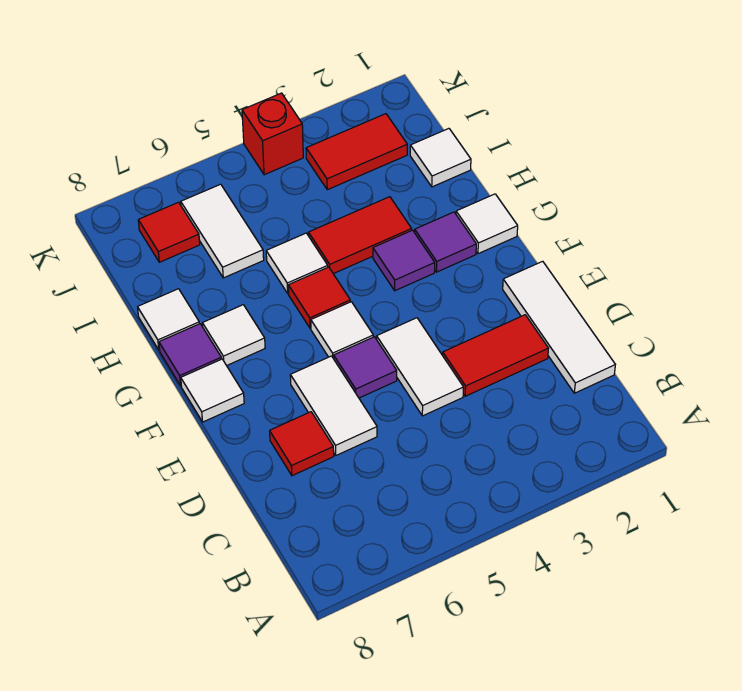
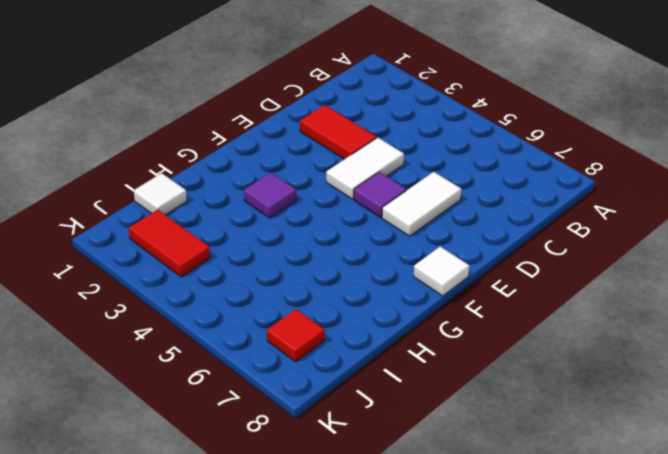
none -> white 1x3 tile [503,261,615,393]
none -> red 1x1 tile [270,412,334,476]
none -> white 1x1 tile [311,302,373,359]

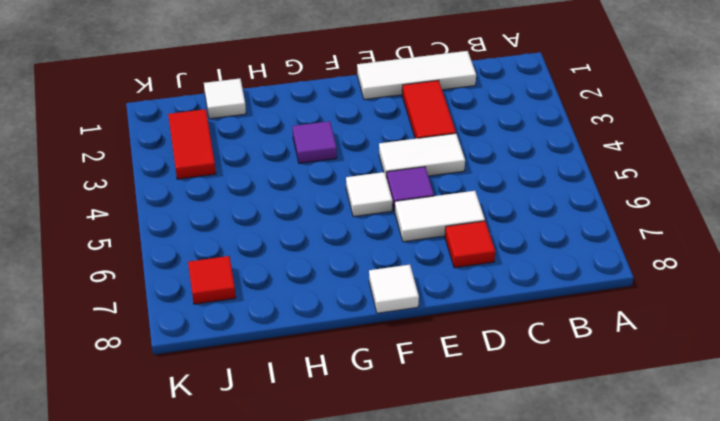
none -> white 1x1 tile [456,194,518,254]
none -> purple 1x1 tile [415,212,476,272]
none -> red 1x1 tile [288,267,350,328]

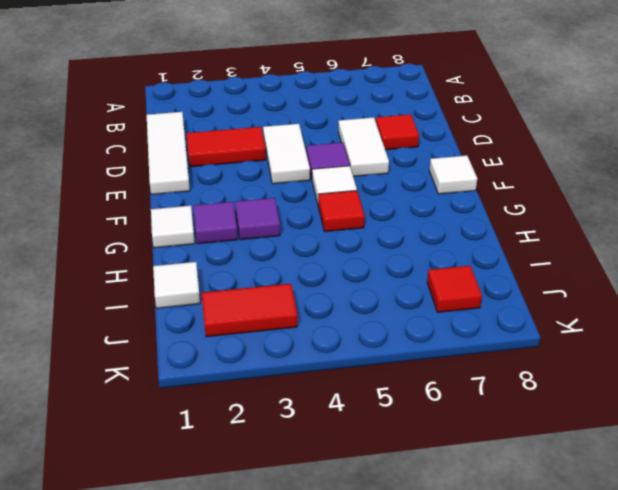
none -> white 1x1 tile [202,305,265,366]
none -> purple 1x1 tile [159,324,221,386]
none -> red 1x2 tile [308,197,412,274]

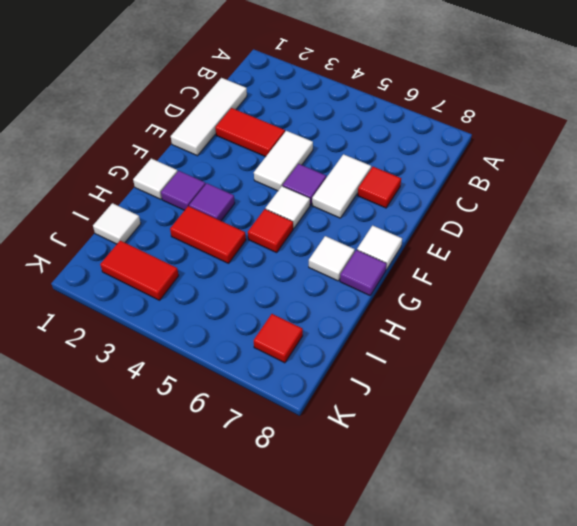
none -> white 1x1 tile [266,233,328,293]
none -> white 1x1 tile [138,289,199,350]
none -> white 1x2 tile [181,184,264,278]

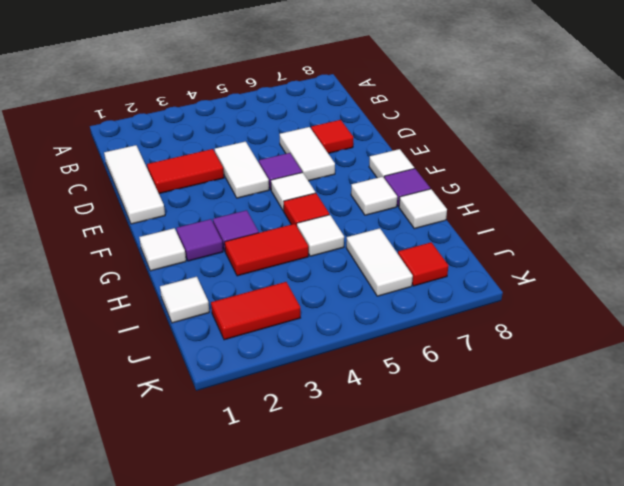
none -> red 1x1 brick [242,93,303,175]

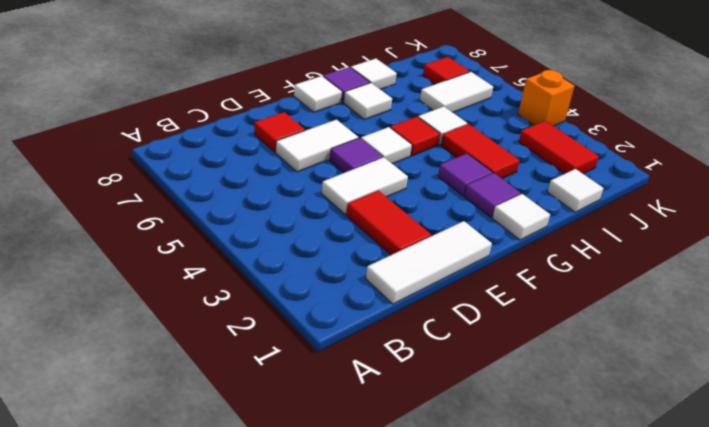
orange 1x1 brick [518,70,574,126] -> red 1x1 brick [242,93,303,175]

